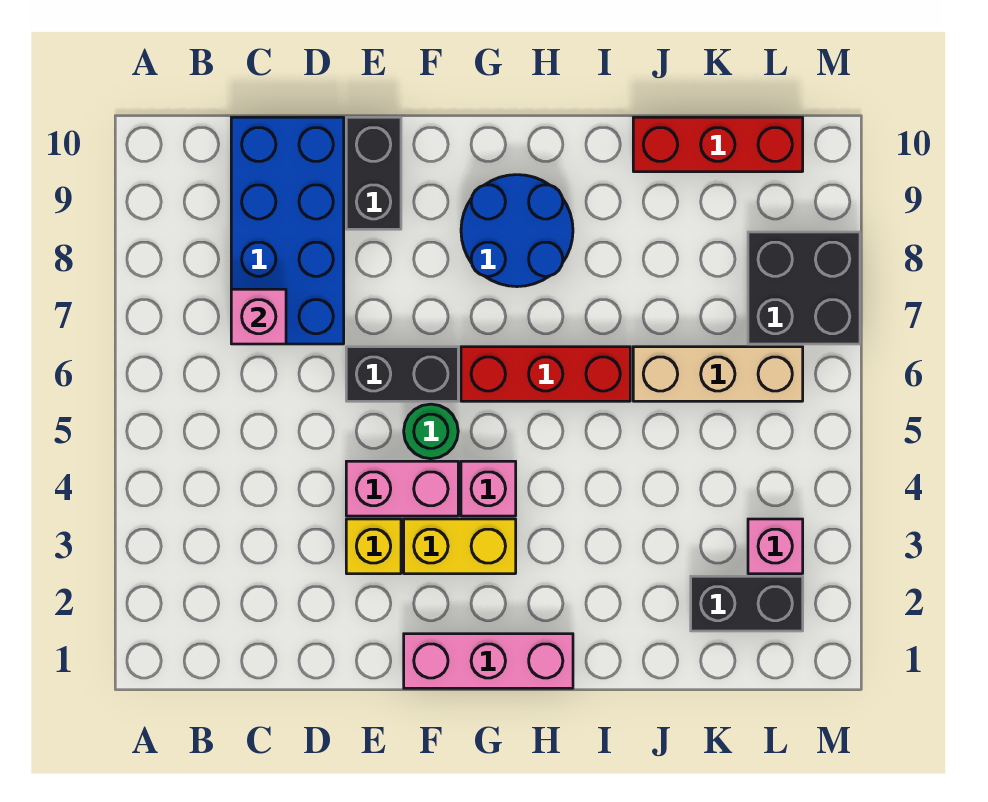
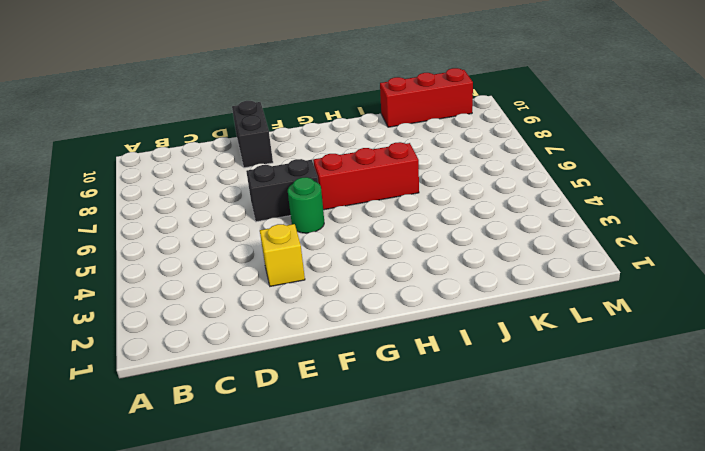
none -> blue 2x4 brick [231,117,344,344]
none -> pink 1x2 brick [346,461,458,516]
none -> pink 1x3 brick [404,634,573,688]

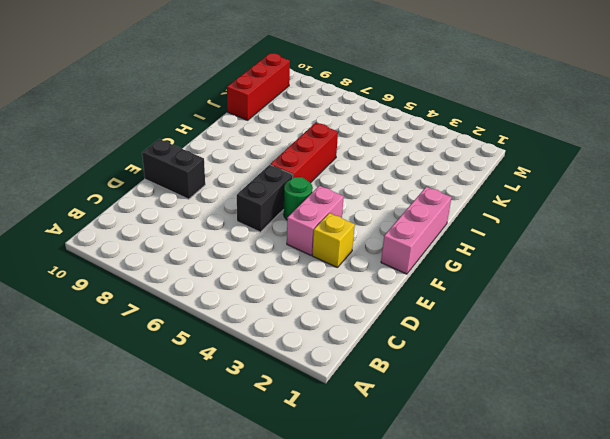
none -> blue 2x4 brick [231,117,344,344]
none -> yellow 1x2 brick [404,519,516,574]
none -> pink 1x1 brick [461,461,516,516]

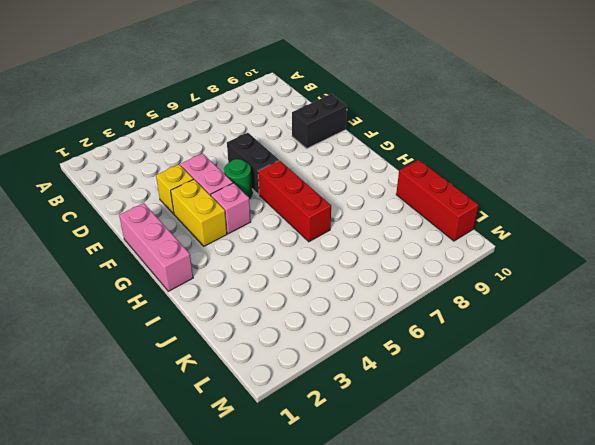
none -> blue 2x4 brick [231,117,344,344]
none -> blue 2x2 round brick [461,175,573,287]
none -> tan 1x3 brick [633,347,803,401]

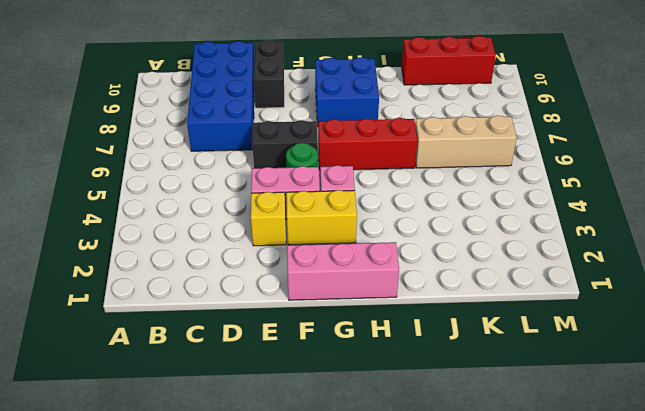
blue 2x2 brick [315,57,379,127] -> blue 2x2 round brick [461,175,573,287]
none -> black 1x2 brick [691,576,803,631]
none -> pink 1x1 brick [748,519,803,574]
none -> black 2x2 brick [748,232,860,344]

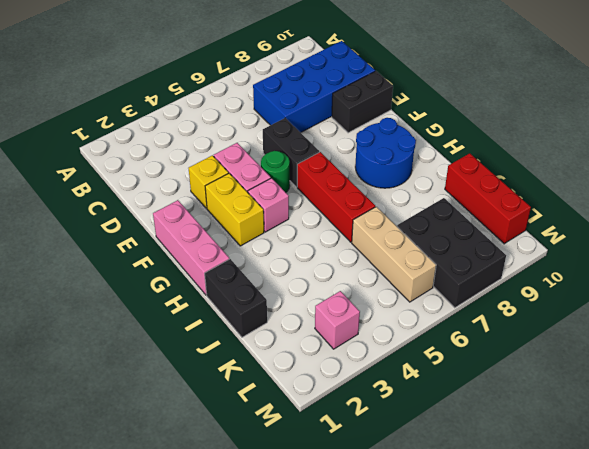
black 1x2 brick [205,259,267,337] -> black 1x2 brick moved to [691,576,803,631]
black 2x3 brick [397,198,506,308] -> black 2x2 brick [748,232,860,344]
none -> pink 1x1 brick [231,289,286,344]

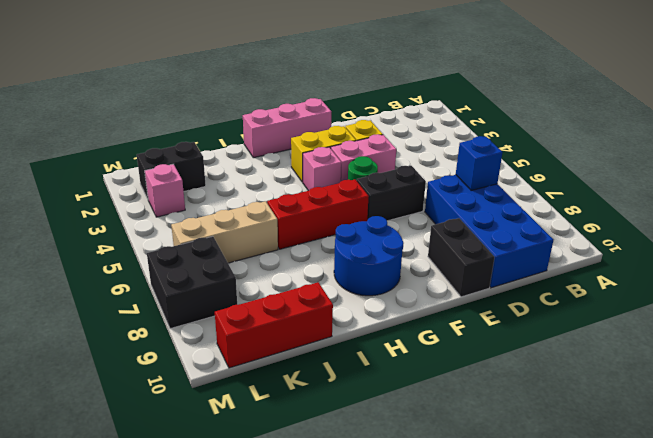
blue 1x1 brick [456,136,503,190] -> pink 1x1 brick [231,289,286,344]

